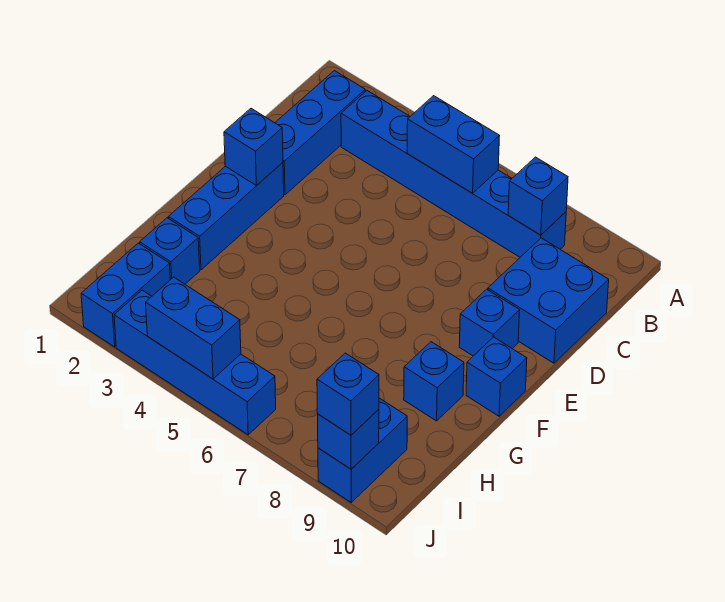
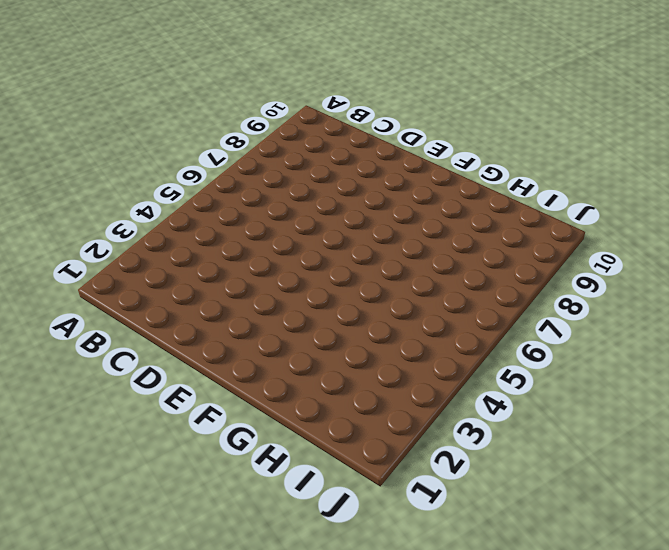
none -> blue 1x3 brick [275,71,365,195]
none -> blue 1x6 brick [341,91,566,257]
none -> blue 2x2 brick [488,238,609,363]

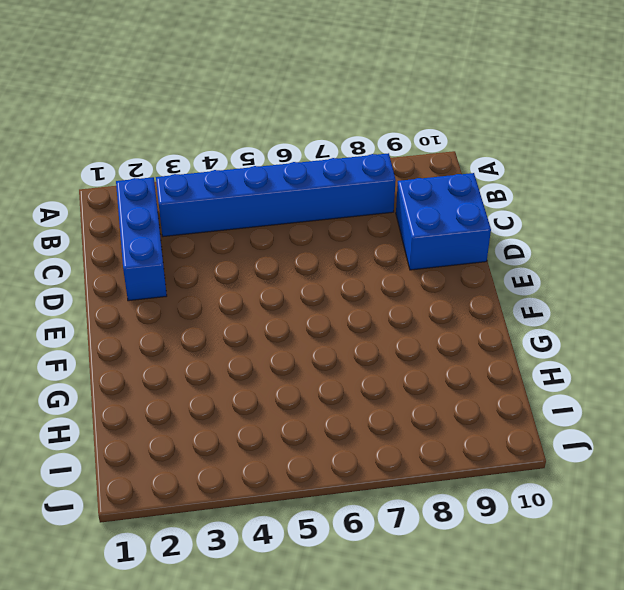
none -> blue 1x3 brick [168,163,284,270]
none -> blue 1x1 brick [459,289,520,356]
none -> blue 1x1 brick [466,337,527,416]

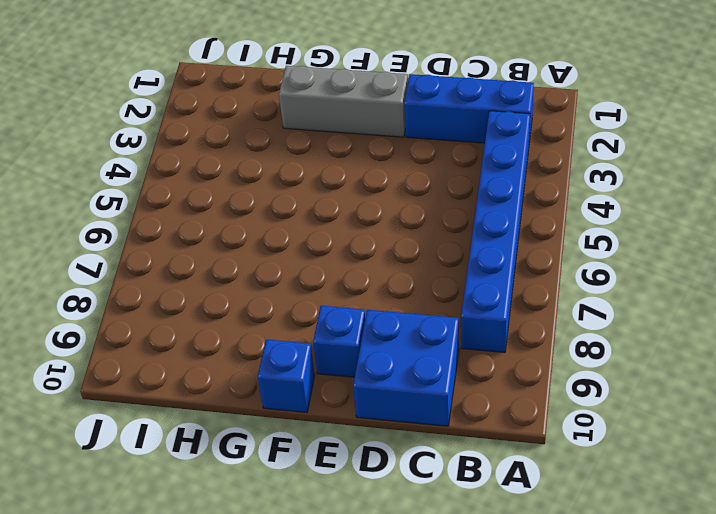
grey 1x3 brick [279,66,408,137] -> blue 1x3 brick [168,163,284,270]
none -> blue 1x1 brick [404,342,464,421]
none -> blue 1x1 brick [140,218,200,284]
none -> blue 1x2 brick [81,243,170,347]

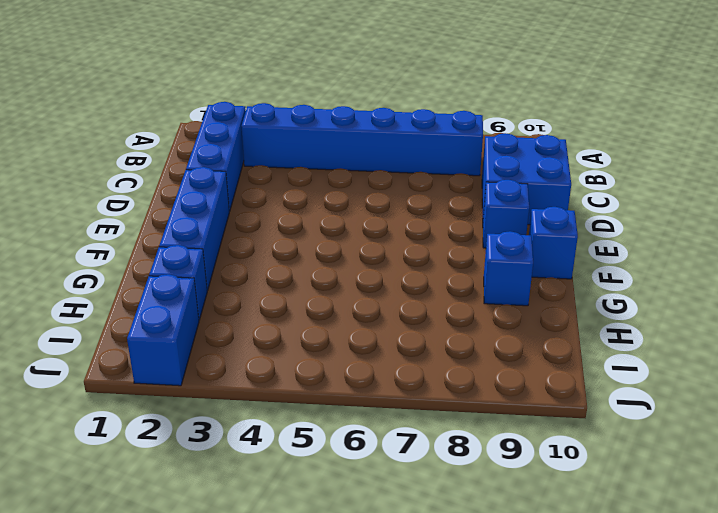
none -> blue 1x2 brick [318,398,407,502]
none -> blue 1x4 brick [114,290,276,435]
none -> blue 1x2 brick [407,96,499,193]

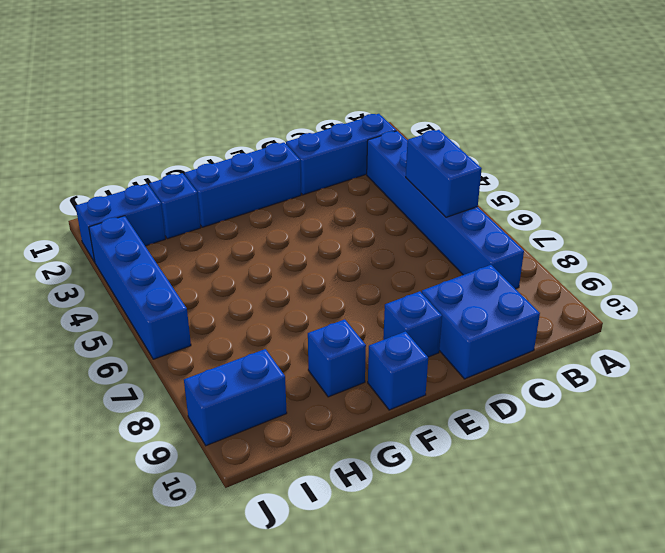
none -> blue 1x1 brick [508,157,568,235]
none -> blue 1x1 brick [224,109,283,186]
none -> blue 1x2 brick [146,277,241,379]

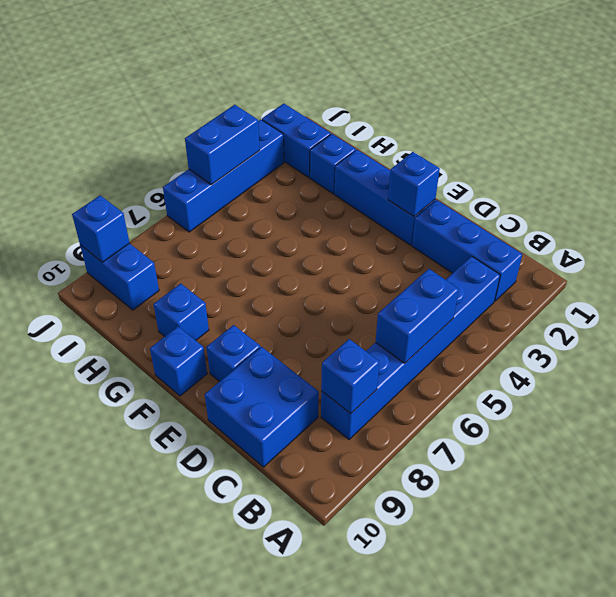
none -> blue 1x1 brick [317,353,379,435]

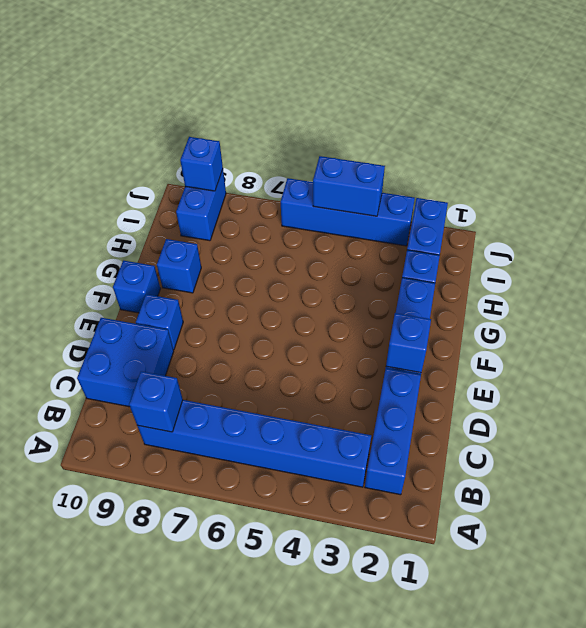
none -> blue 1x2 brick [407,96,499,193]
none -> blue 1x1 brick [317,353,379,435]

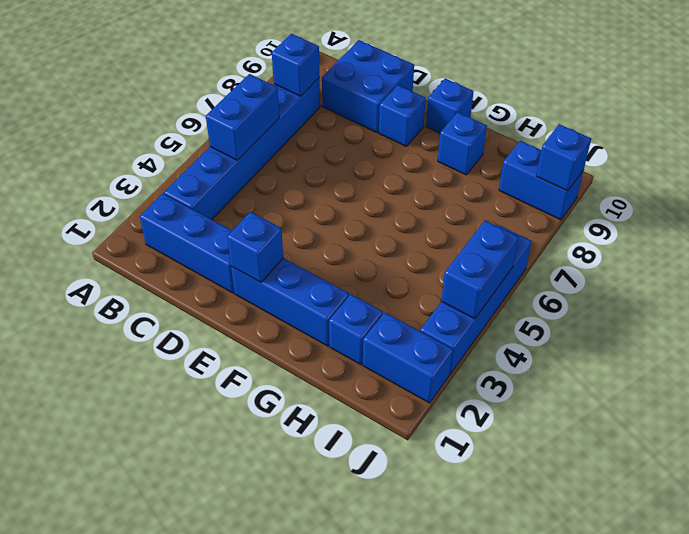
none -> blue 1x1 brick [317,353,379,435]

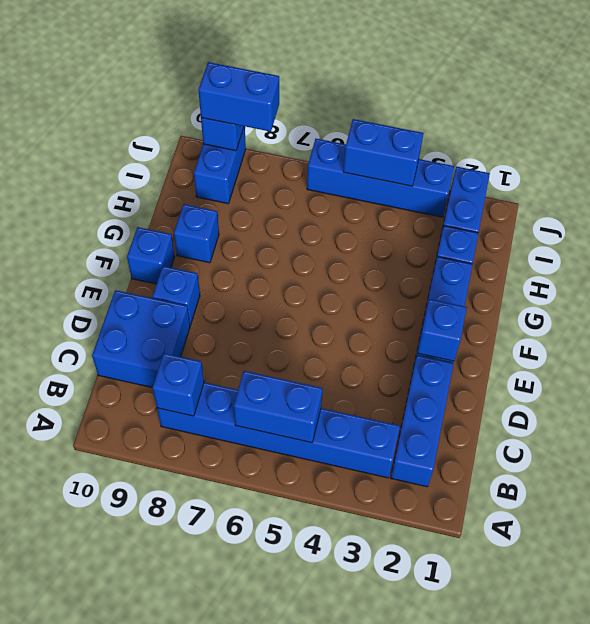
blue 1x2 brick [198,62,279,132] -> blue 1x1 brick [317,353,379,435]

